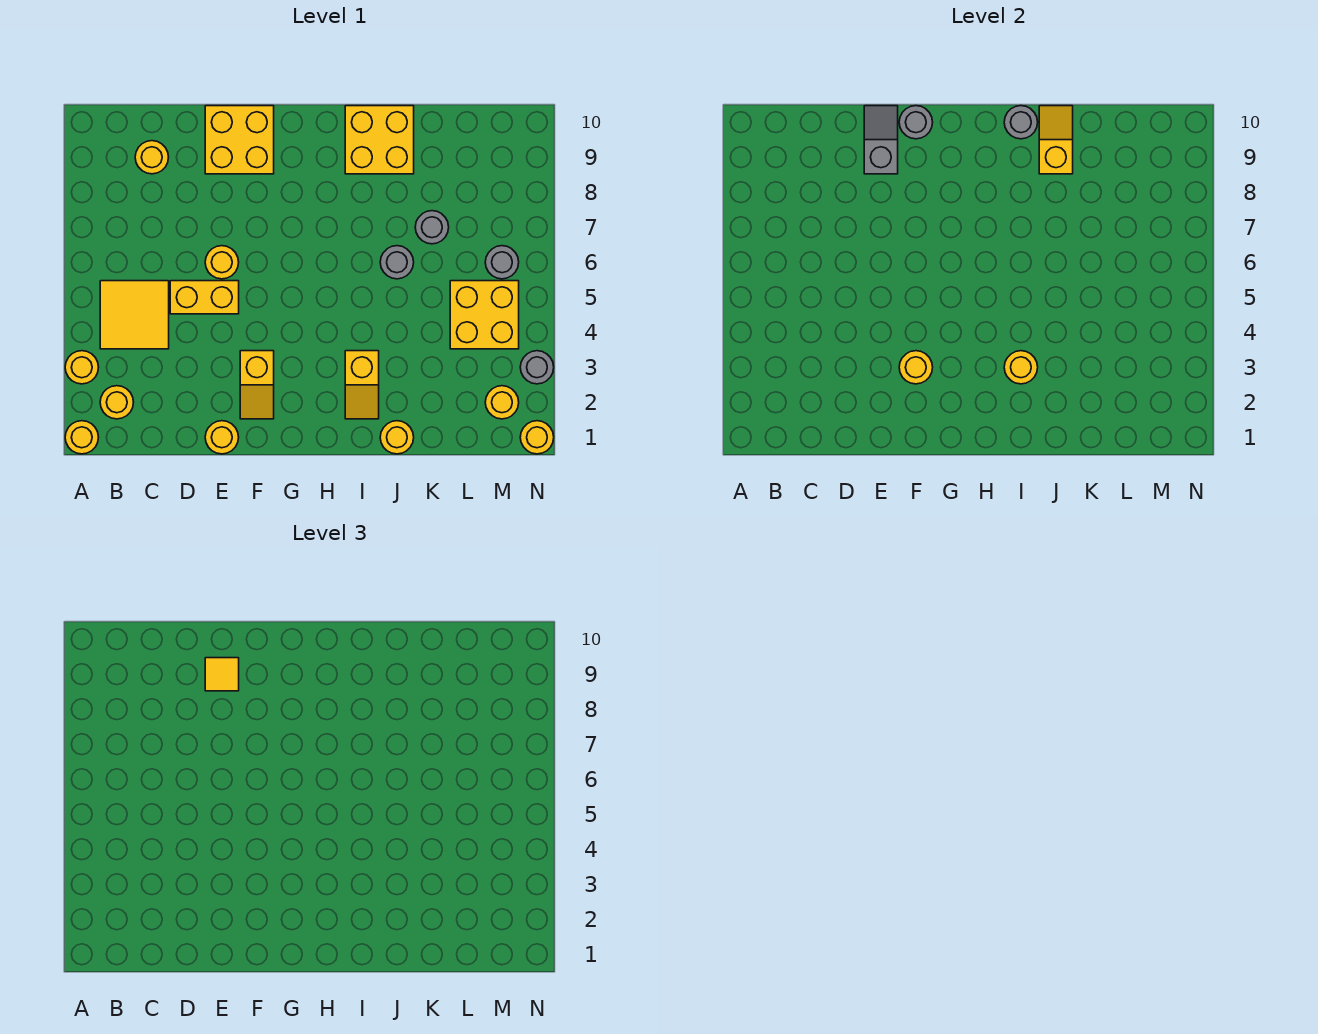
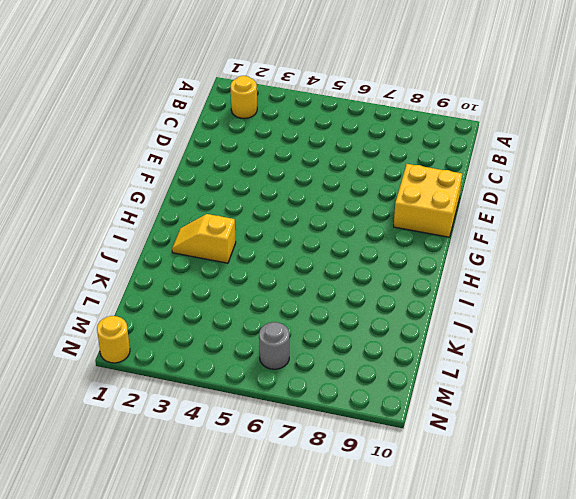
none -> yellow 1x1 round brick [65,421,99,454]
none -> yellow 1x1 round brick [65,351,99,384]
none -> yellow 2x2 tile [100,281,169,349]

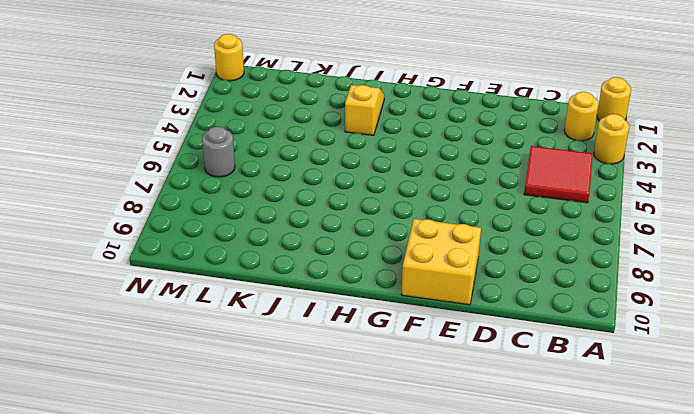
red 2x2 tile [524,146,593,203] -> yellow 2x2 tile [100,281,169,349]
none -> yellow 1x1 round brick [135,141,169,174]
none -> yellow 1x2 brick [170,281,239,314]
none -> yellow 1x1 round brick [205,421,239,454]

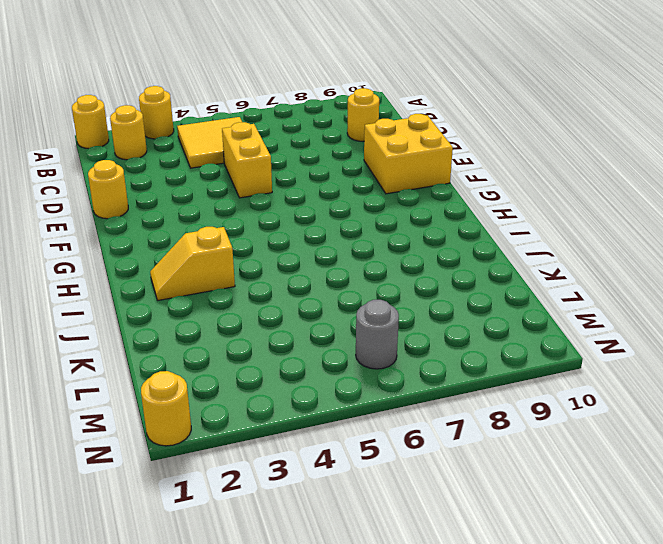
none -> yellow 1x1 round brick [205,246,239,279]
none -> yellow 1x2 slope [240,351,274,419]
none -> yellow 2x2 brick [345,106,414,174]

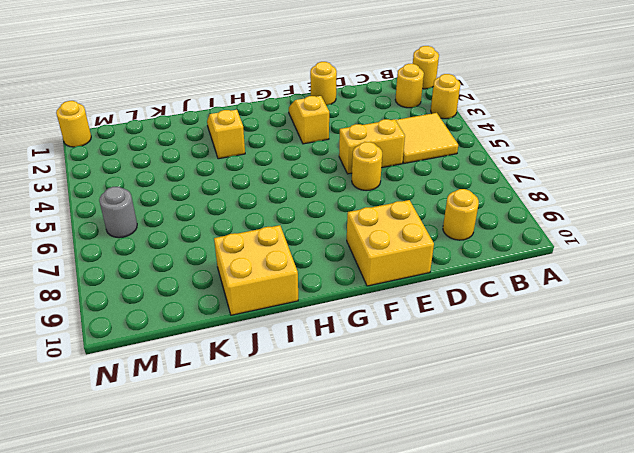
none -> yellow 1x1 round brick [380,421,414,454]
none -> grey 1x1 round brick [380,246,414,279]
none -> grey 1x1 round brick [415,211,449,244]

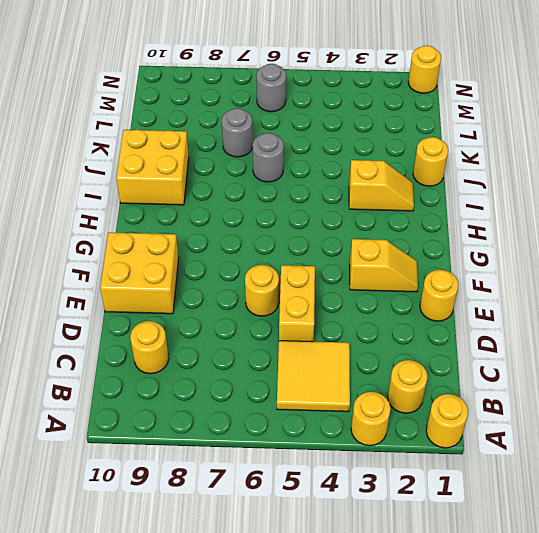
none -> yellow 2x2 brick [450,281,519,349]
none -> yellow 1x1 round brick [485,386,519,419]
none -> grey 1x1 round brick [520,351,554,384]

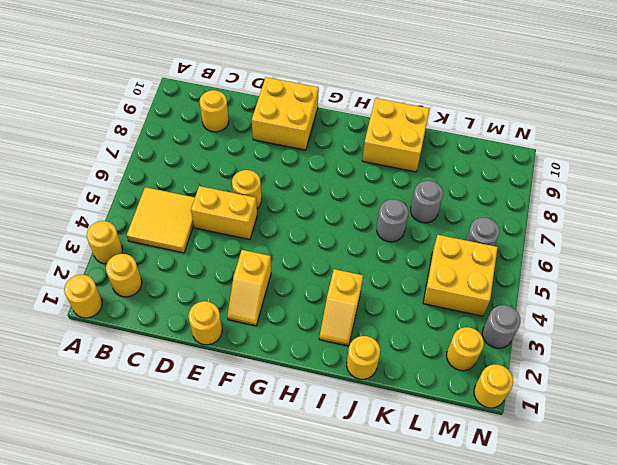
none -> grey 1x2 slope [864,106,898,174]
none -> yellow 1x1 round brick [899,351,933,384]
none -> grey 1x1 round brick [899,106,933,139]

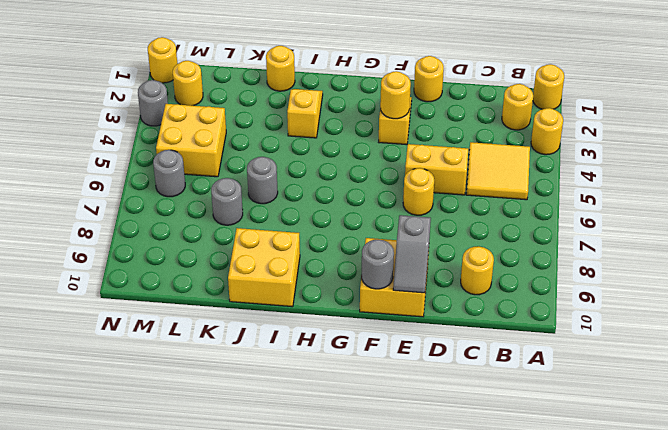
none -> yellow 1x1 round brick [1004,351,1038,384]
none -> grey 1x1 round brick [1004,106,1038,139]
none -> yellow 1x2 slope [1039,106,1073,174]

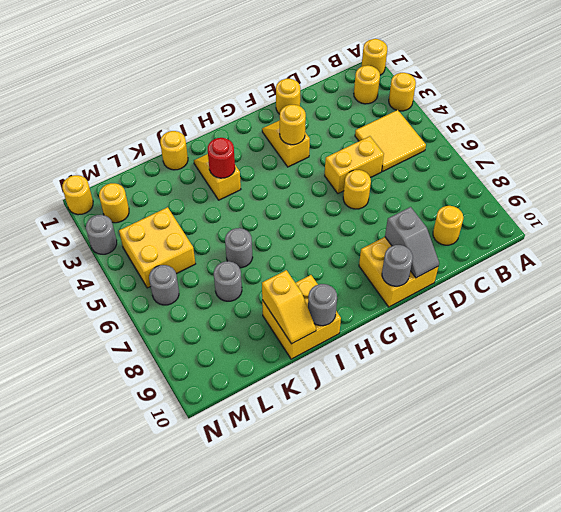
red 1x1 round brick [208,138,235,178] -> yellow 1x1 round brick [1004,351,1038,384]
none -> yellow 1x1 tile [205,658,239,691]

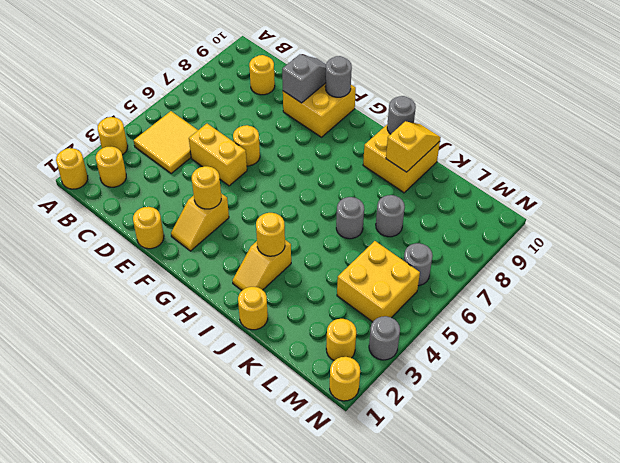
none -> yellow 1x1 tile [205,658,239,691]

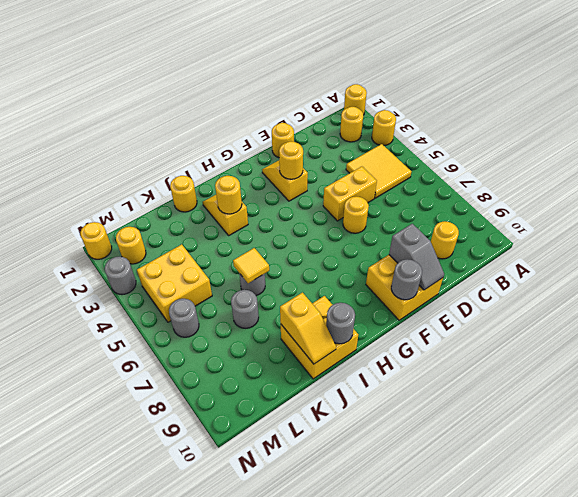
yellow 1x1 tile [233,248,269,283] -> yellow 1x1 tile moved to [205,658,239,691]

